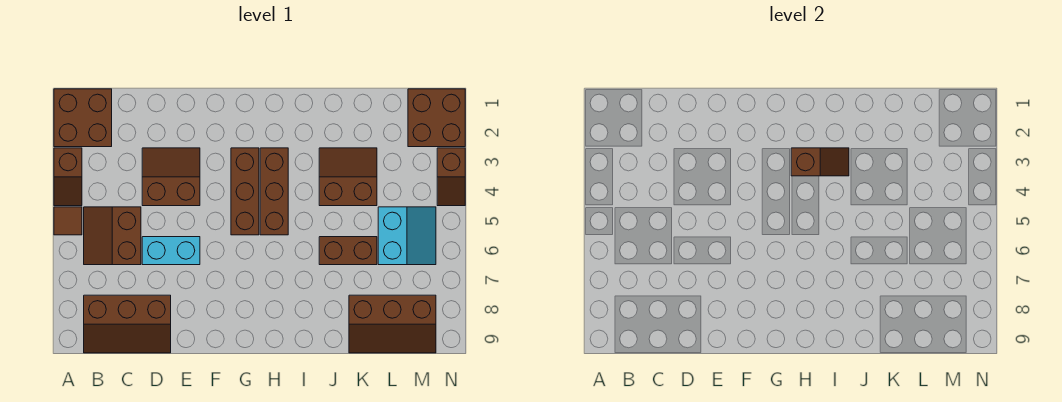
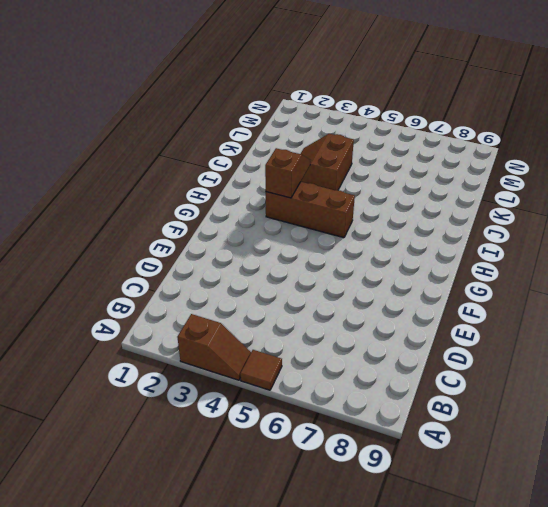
none -> brown 2x2 brick [54,89,112,147]
none -> brown 2x2 slope [84,207,141,265]
none -> brown 2x3 slope [84,295,171,353]

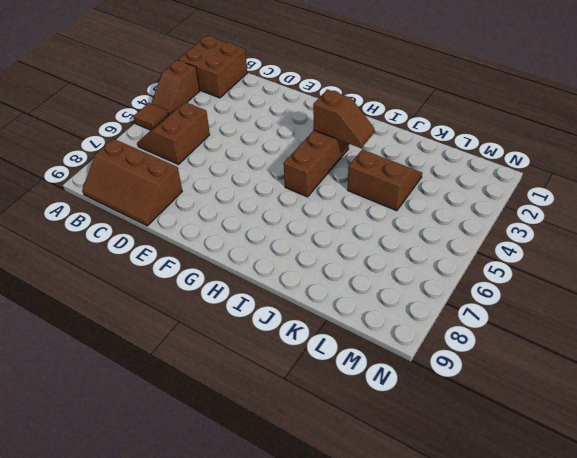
none -> brown 2x2 slope [142,148,200,206]
none -> cyan 1x2 brick [142,237,200,265]
none -> brown 1x3 brick [231,148,259,235]

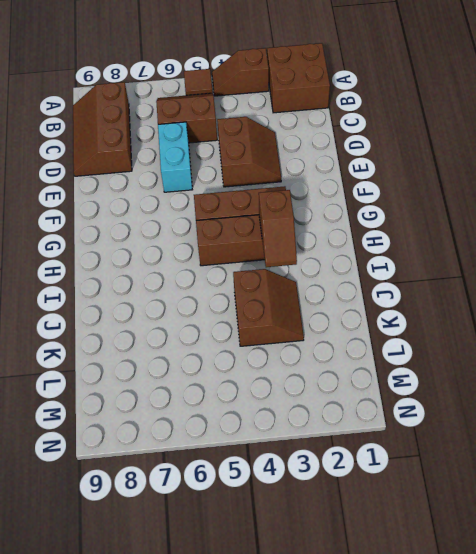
none -> brown 1x2 brick [319,237,377,265]
none -> brown 2x3 slope [349,295,436,353]
none -> cyan 2x2 slope [378,207,436,265]

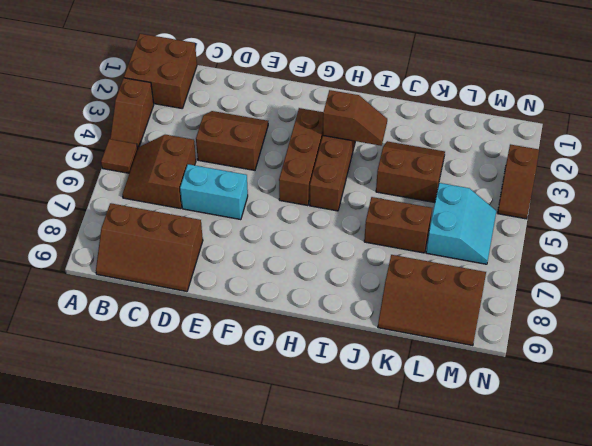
none -> brown 2x2 brick [408,89,465,147]

